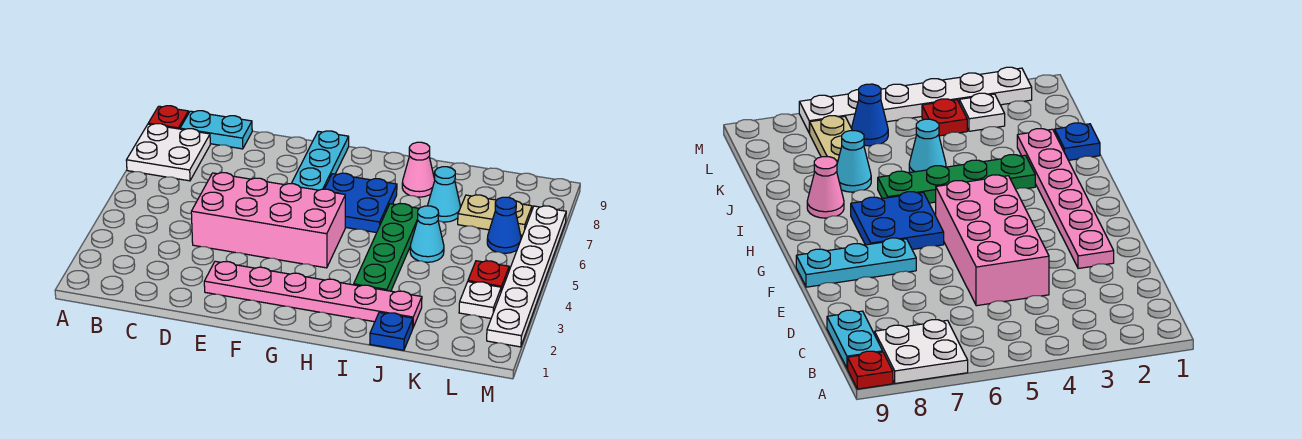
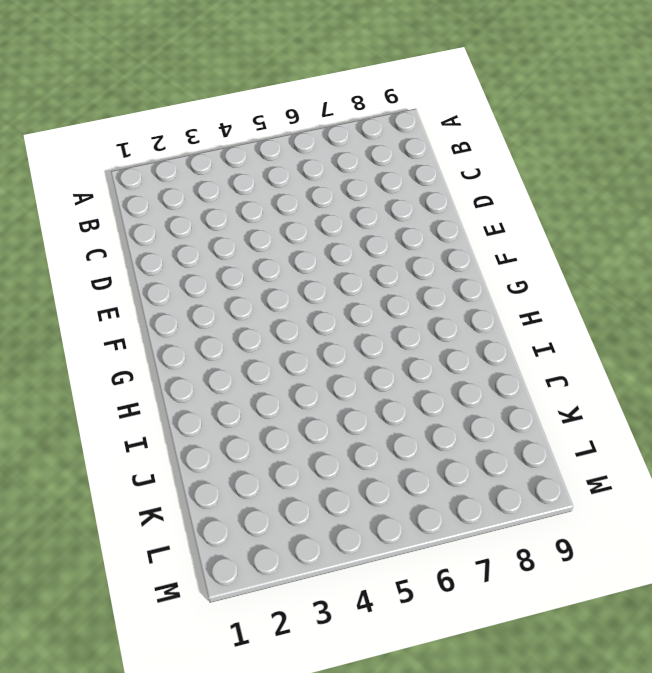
none -> white 2x2 plate [126,124,210,181]
none -> red 1x1 plate [148,106,189,129]
none -> cyan 1x2 plate [180,111,252,149]

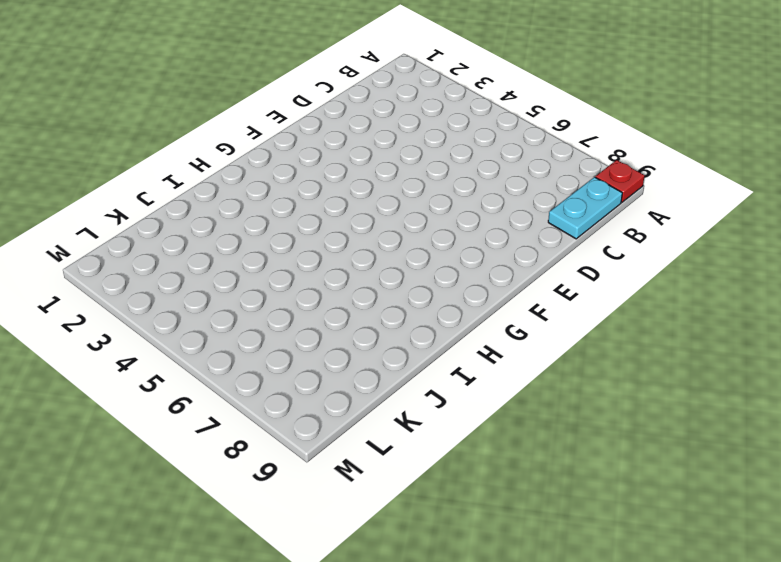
none -> white 2x2 plate [126,124,210,181]
none -> pink 2x4 brick [191,173,345,268]
none -> pink 1x6 plate [204,261,422,327]

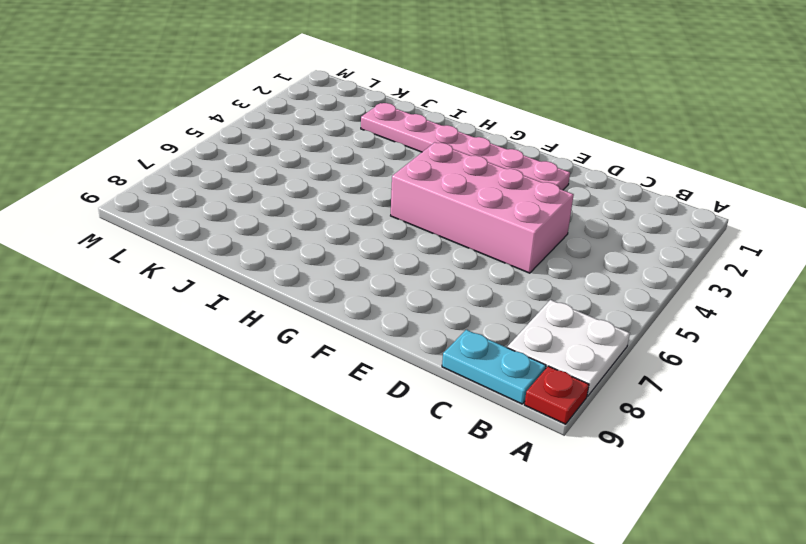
none -> cyan 1x3 plate [291,131,349,190]
none -> blue 2x2 plate [325,173,397,233]
none -> green 1x4 plate [354,204,419,291]

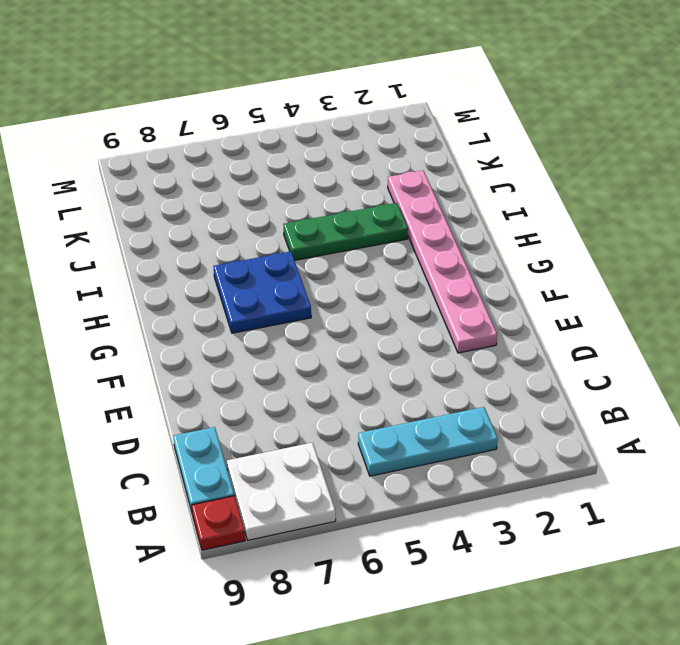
cyan 1x3 plate [358,407,498,476] -> cyan 1x3 plate moved to [291,131,349,190]
green 1x3 plate [283,203,408,260] -> green 1x4 plate [354,204,419,291]
none -> pink 2x4 brick [191,173,345,268]
none -> pink 1x1 cone [402,142,435,197]
none -> blue 1x1 plate [370,312,413,350]

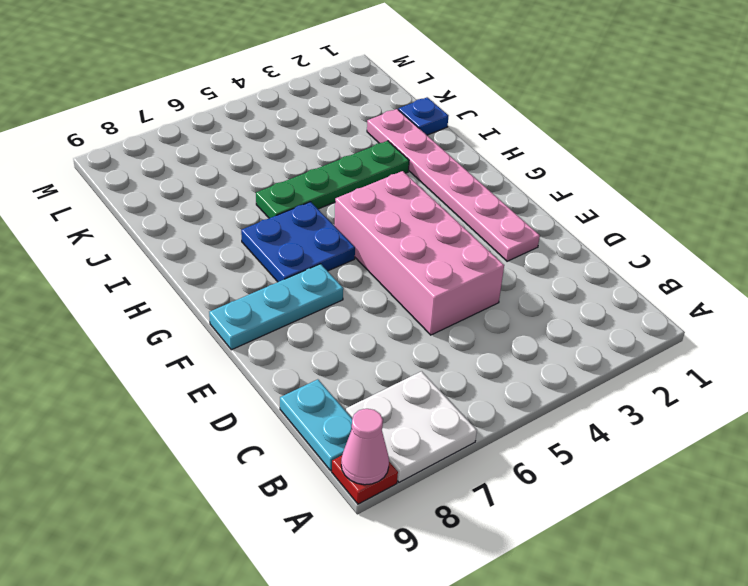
pink 1x1 cone [341,409,389,485] -> pink 1x1 cone moved to [402,142,435,197]
none -> cyan 1x1 cone [410,206,444,262]
none -> cyan 1x1 cone [428,167,460,222]
none -> tan 1x2 plate [458,195,532,235]

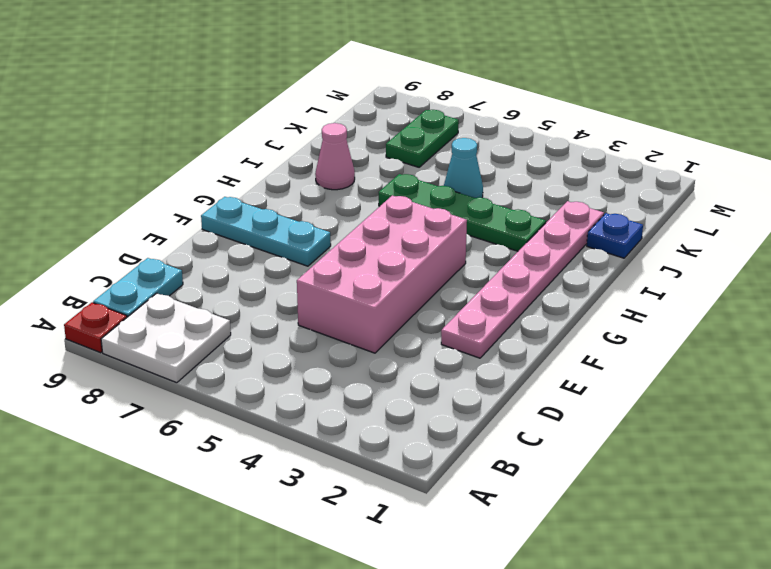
green 1x2 plate [386,110,459,167] -> tan 1x2 plate [458,195,532,235]
none -> blue 2x2 plate [325,173,397,233]
none -> cyan 1x1 cone [428,167,460,222]
none -> white 1x1 plate [459,282,501,318]

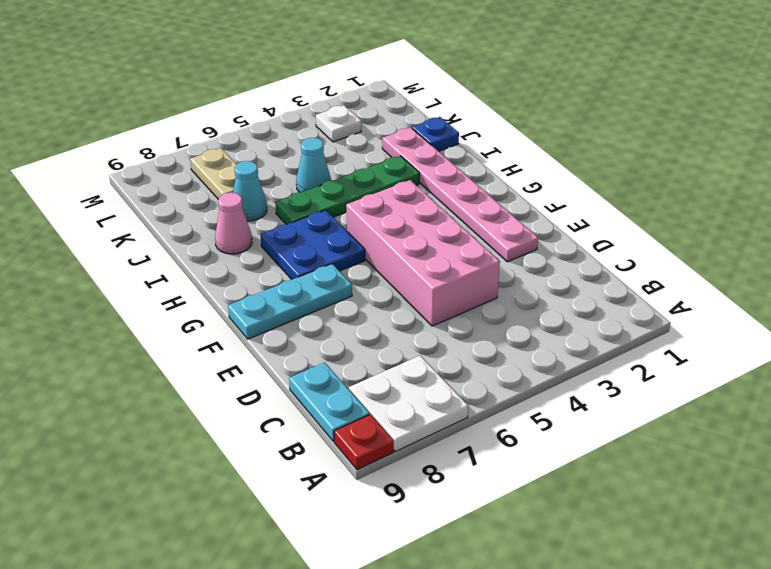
none -> red 1x1 plate [468,261,509,291]
none -> blue 1x1 cone [487,197,521,253]
none -> white 1x6 plate [487,206,566,347]

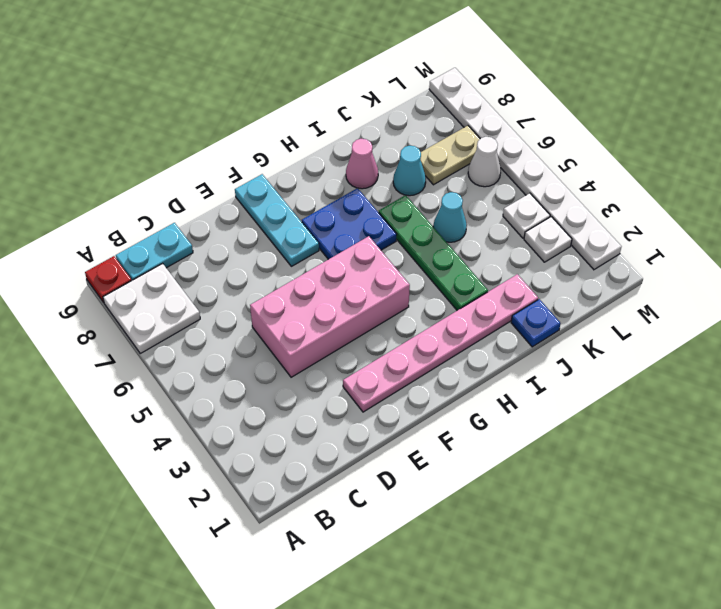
white 1x1 plate [503,193,550,238] -> red 1x1 plate [468,261,509,291]
white 1x1 cone [468,137,501,187] -> blue 1x1 cone [487,197,521,253]
white 1x8 plate [429,68,621,270] -> white 1x6 plate [487,206,566,347]

